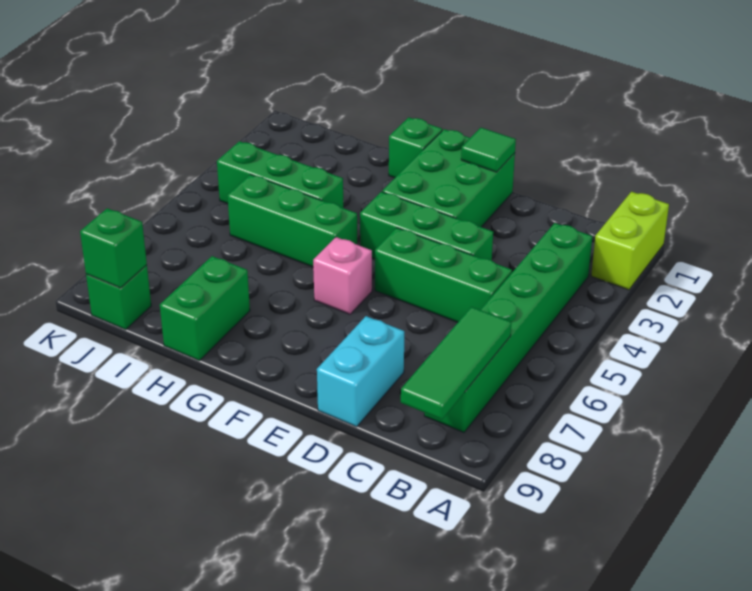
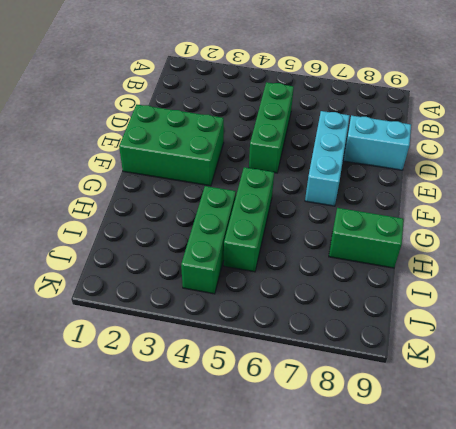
cyan 1x3 brick [305,111,350,206] -> none
none -> lime 1x2 brick [591,192,669,290]
none -> green 1x6 brick [424,223,592,432]
none -> green 1x3 brick [360,192,493,260]

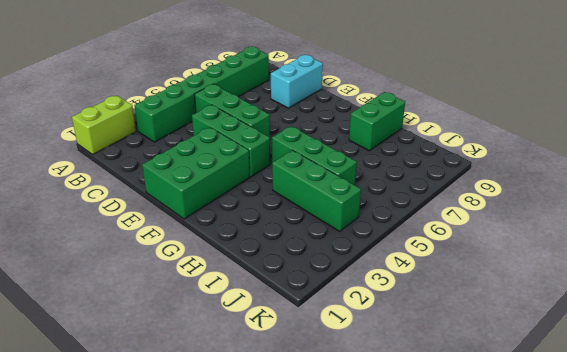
none -> pink 1x1 brick [313,237,372,314]
none -> green 1x1 brick [389,117,442,178]
none -> green 1x1 brick [86,265,151,330]

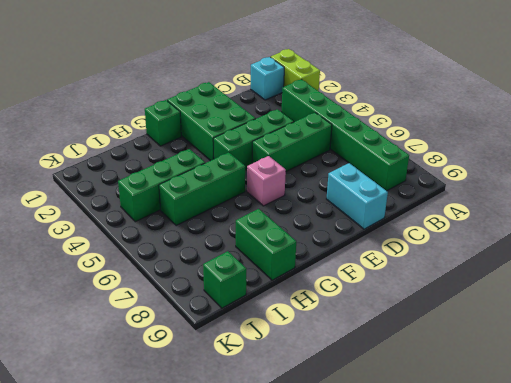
cyan 1x1 brick [251,57,284,100] -> none
none -> green 1x3 tile [401,307,511,420]
none -> green 1x1 tile [461,128,516,172]
none -> green 1x1 brick [80,208,147,288]

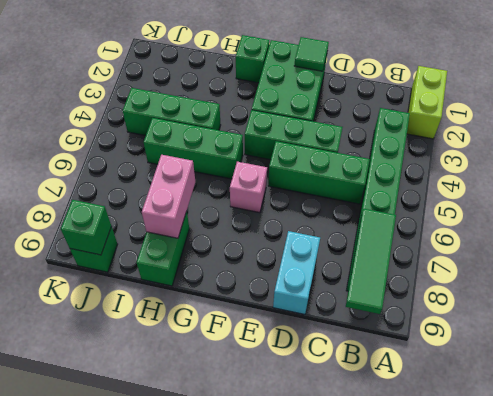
pink 1x2 brick [142,155,195,238] -> none

